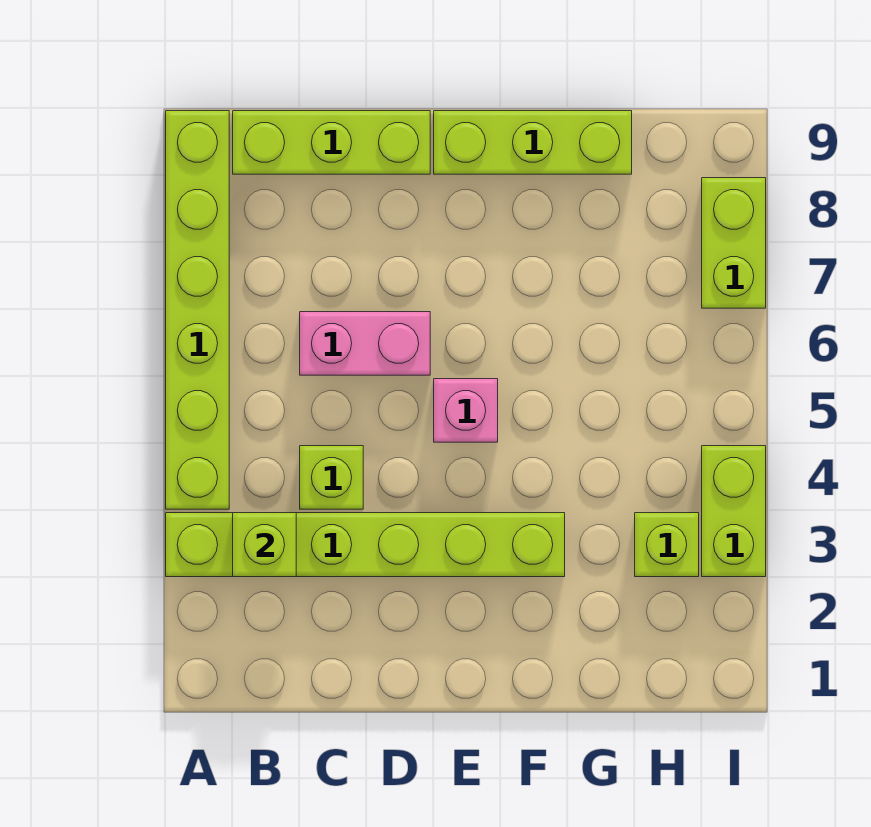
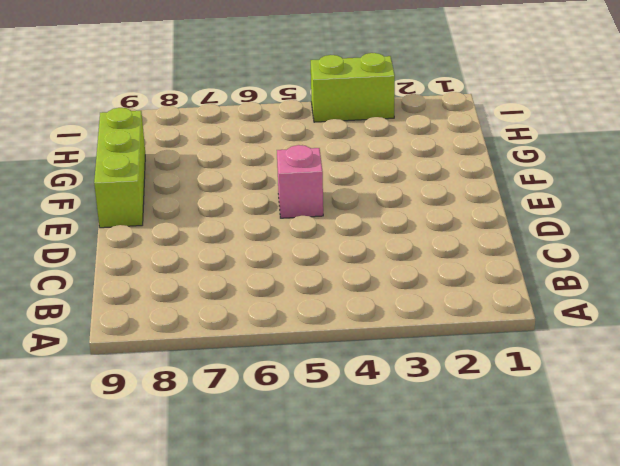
none -> lime 1x6 brick [166,513,565,577]
none -> lime 1x6 brick [166,111,229,509]

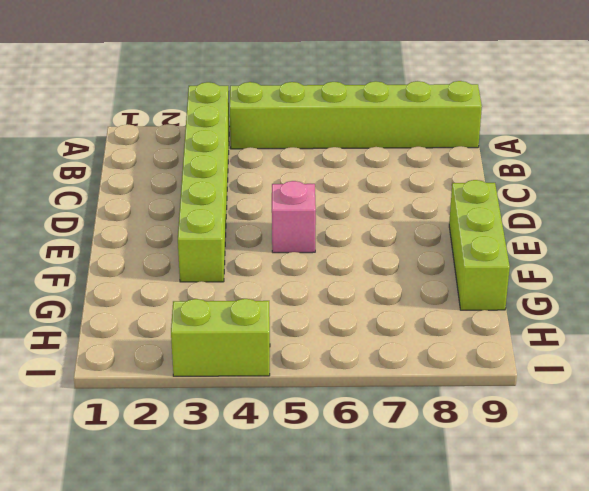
none -> lime 1x3 brick [233,111,430,174]
none -> lime 1x1 brick [300,446,363,509]

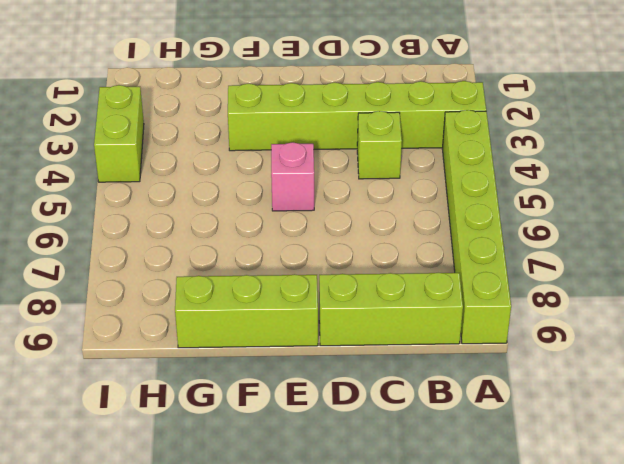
none -> pink 1x2 brick [300,312,430,375]
none -> lime 1x1 brick [635,513,699,577]

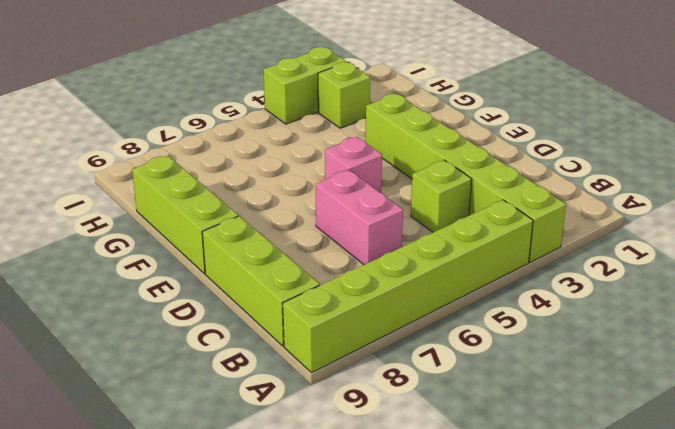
none -> lime 1x2 brick [702,178,766,308]
none -> lime 1x1 brick [233,513,296,577]

